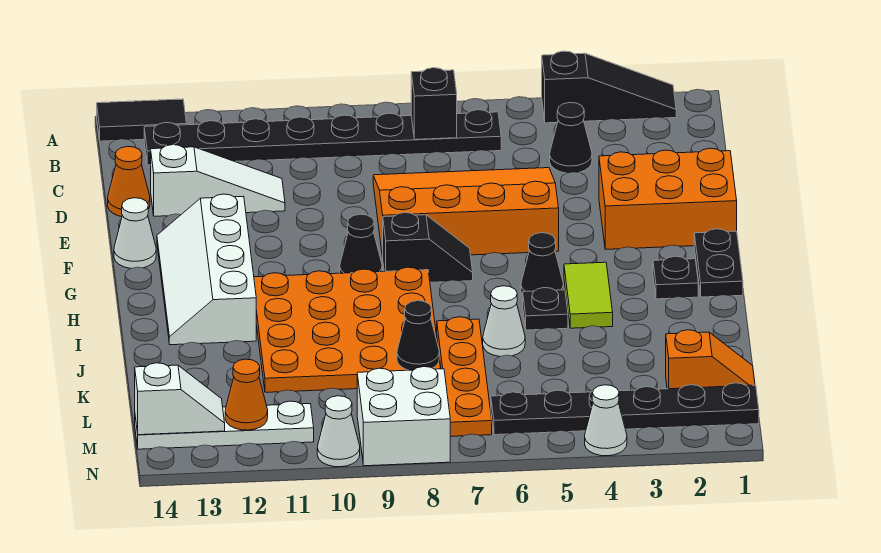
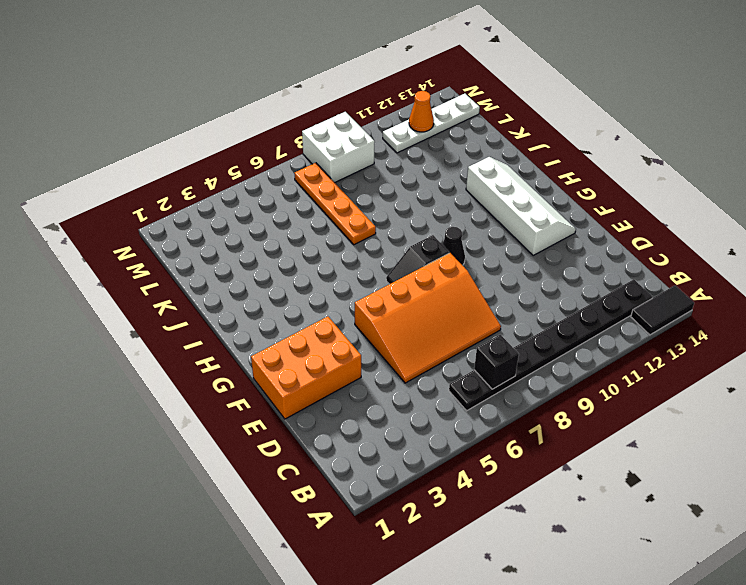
none -> black 1x3 slope [542,51,676,123]
none -> black 1x1 cone [550,103,592,173]
none -> white 1x3 slope [151,145,285,216]
none -> orange 1x1 cone [108,147,150,217]

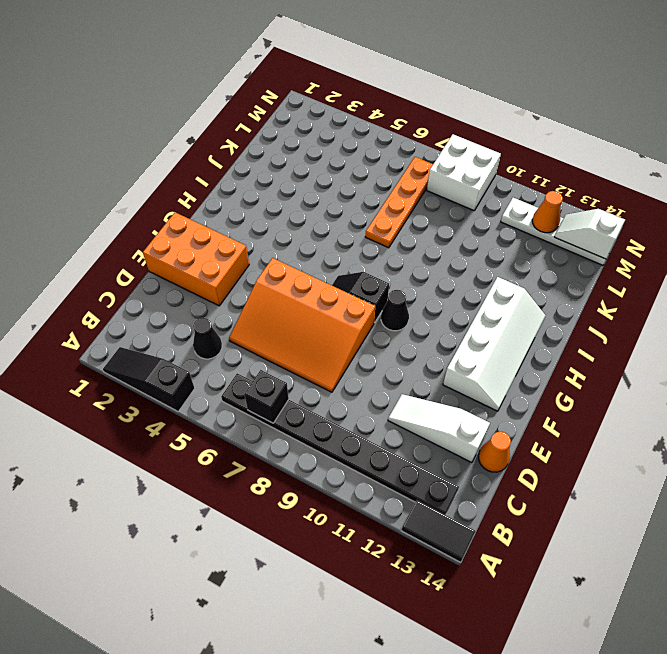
none -> white 1x1 cone [114,198,156,268]
none -> black 1x2 plate [694,229,743,297]
none -> black 1x1 plate [653,256,698,299]
none -> lime 1x2 tile [564,262,613,328]

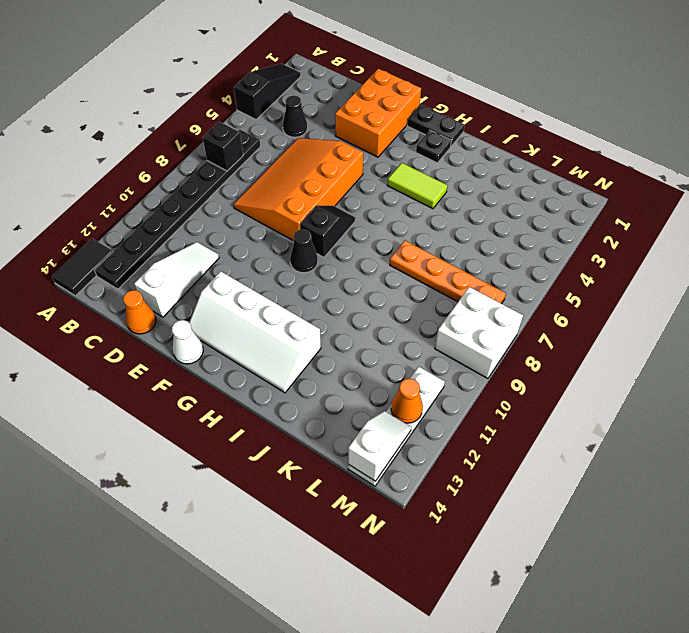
none -> black 1x1 cone [521,233,563,296]
none -> orange 4x4 plate [254,267,441,392]
none -> black 1x1 plate [523,288,568,330]
none -> white 1x1 cone [483,286,525,357]

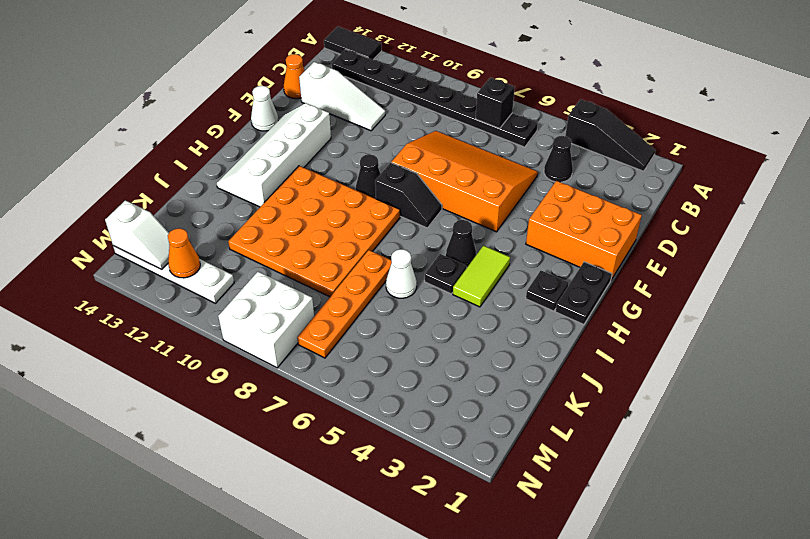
none -> orange 1x2 slope [666,330,755,389]
none -> black 1x6 plate [491,383,759,435]
none -> white 1x1 cone [585,385,627,456]
none -> white 1x1 cone [317,396,360,467]

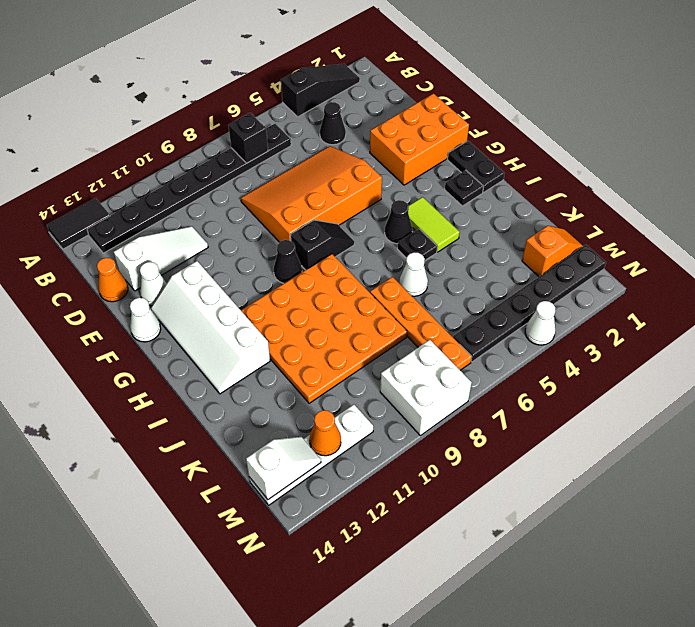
white 1x1 cone [140,262,167,306] -> white 1x1 cone moved to [317,396,360,467]
none -> black 1x1 cone [397,301,439,370]

